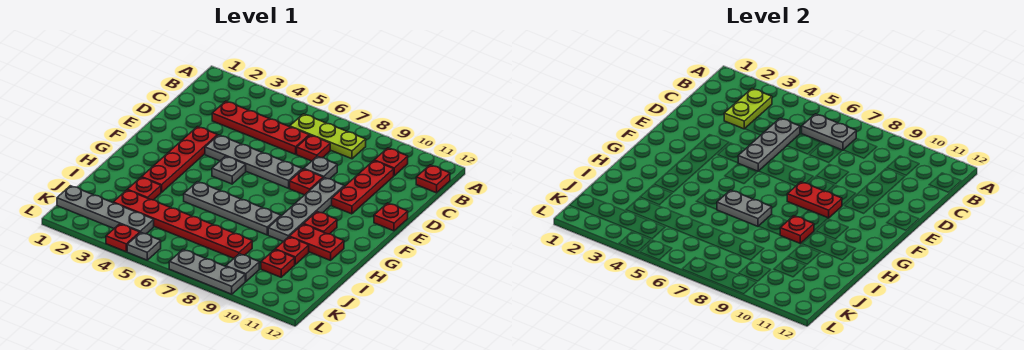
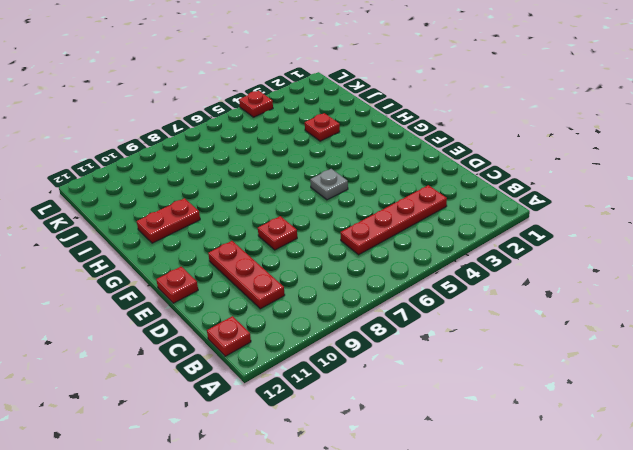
none -> lime 1x3 plate [290,114,366,159]
none -> red 1x1 plate [374,148,408,176]
none -> red 1x1 plate [297,135,330,161]
none -> grey 1x1 plate [304,156,337,179]

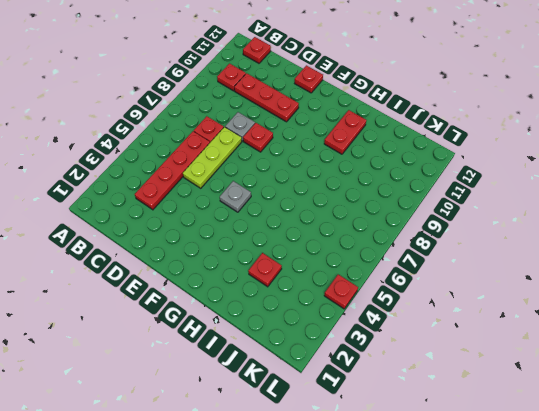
lime 1x3 plate [183,127,242,188] -> lime 1x3 plate moved to [290,114,366,159]
none -> red 1x4 plate [142,127,218,192]
none -> grey 1x4 plate [205,135,302,188]
none -> grey 1x4 plate [268,178,344,241]
none -> red 1x1 plate [304,212,337,234]

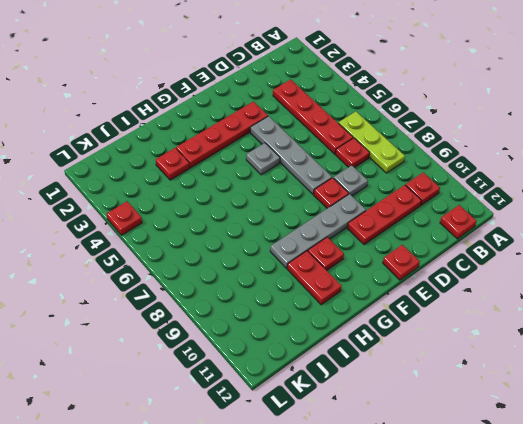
none -> grey 1x4 plate [184,182,281,235]
none -> red 1x1 plate [275,237,309,264]
none -> red 1x6 plate [113,190,252,258]
none -> red 1x1 plate [261,250,295,277]

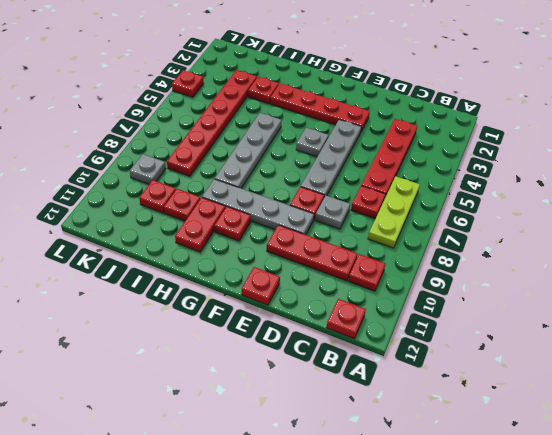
none -> grey 1x4 plate [57,186,154,234]
none -> grey 1x1 plate [127,233,161,260]
none -> grey 1x3 plate [169,250,245,294]
none -> lime 1x2 plate [724,89,772,129]

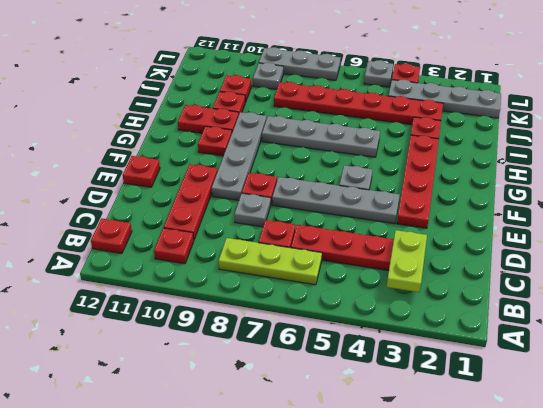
none -> grey 1x2 plate [802,114,856,150]
none -> grey 1x3 plate [738,118,800,171]
none -> red 1x2 plate [787,182,842,218]
none -> grey 1x2 plate [717,190,772,226]

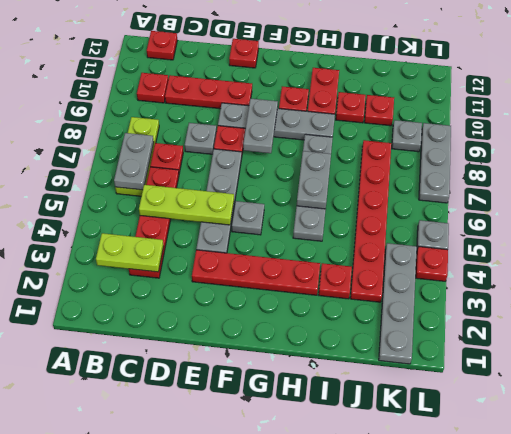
lime 1x3 plate [139,185,234,225] -> grey 1x3 plate [738,118,800,171]
grey 1x2 plate [243,99,278,153] -> red 1x2 plate [787,182,842,218]
none -> red 1x1 plate [780,216,814,243]

